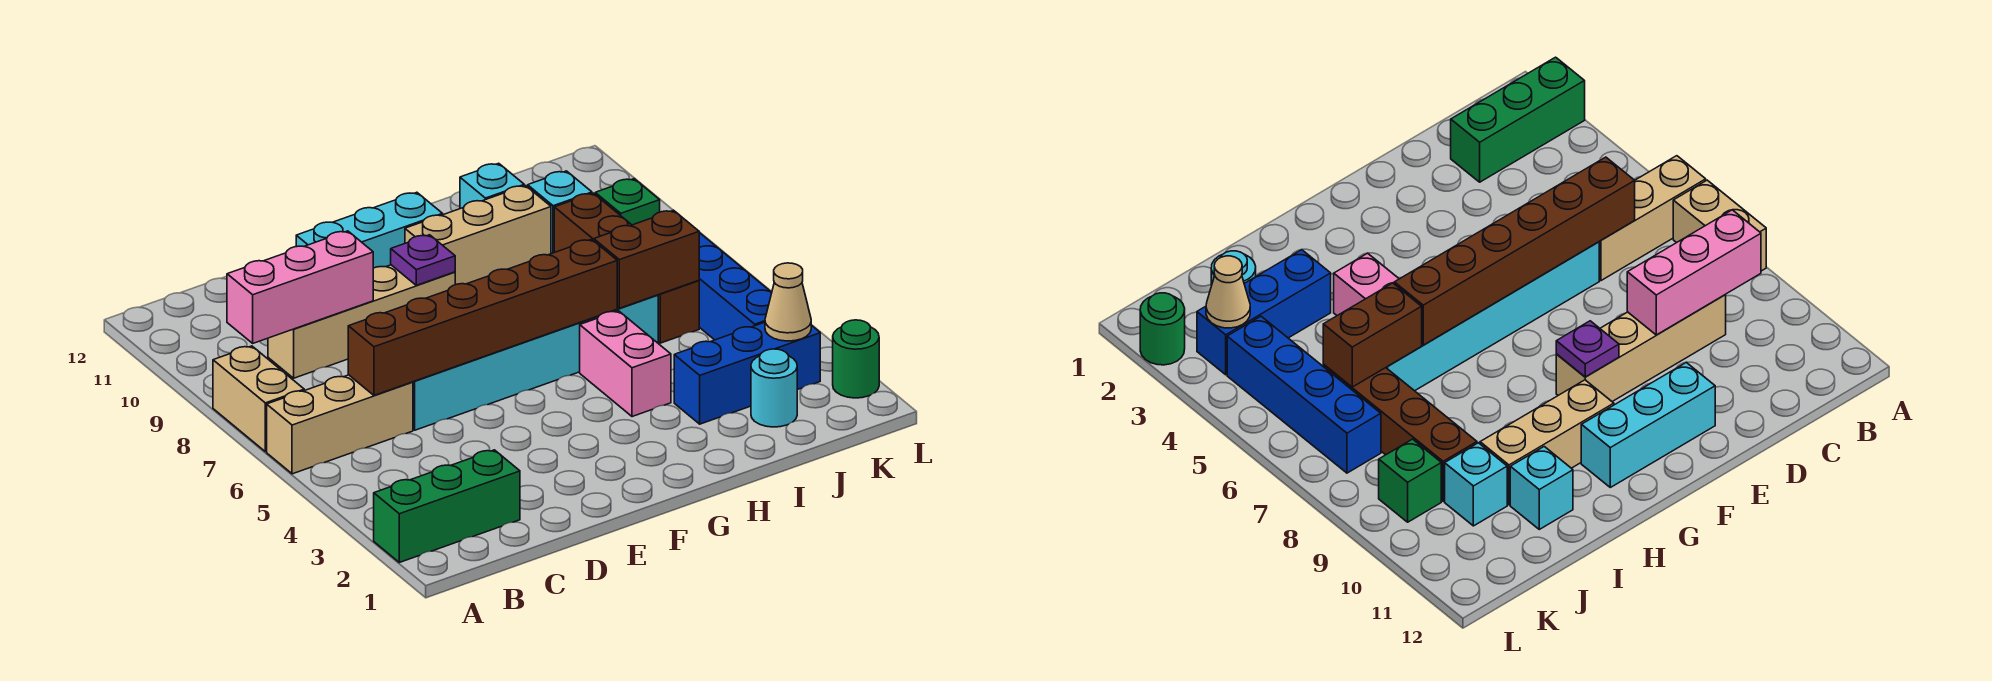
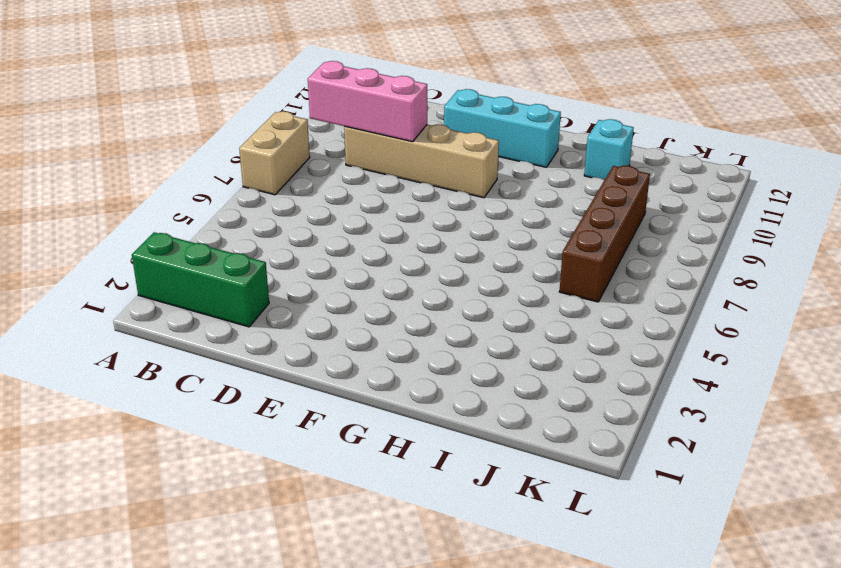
none -> tan 1x3 brick [267,375,413,474]
none -> cyan 1x6 brick [413,295,658,430]
none -> tan 1x3 brick [405,186,551,285]

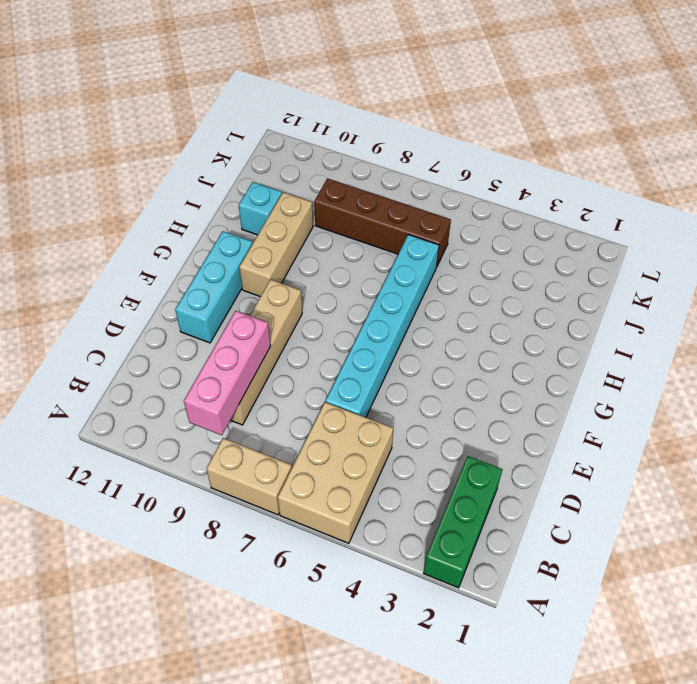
tan 2x3 brick [277,402,393,543] -> tan 1x3 brick [267,375,413,474]
none -> pink 1x2 brick [580,311,671,417]
none -> blue 1x3 brick [674,322,820,424]
none -> cyan 1x1 round brick [751,349,797,427]

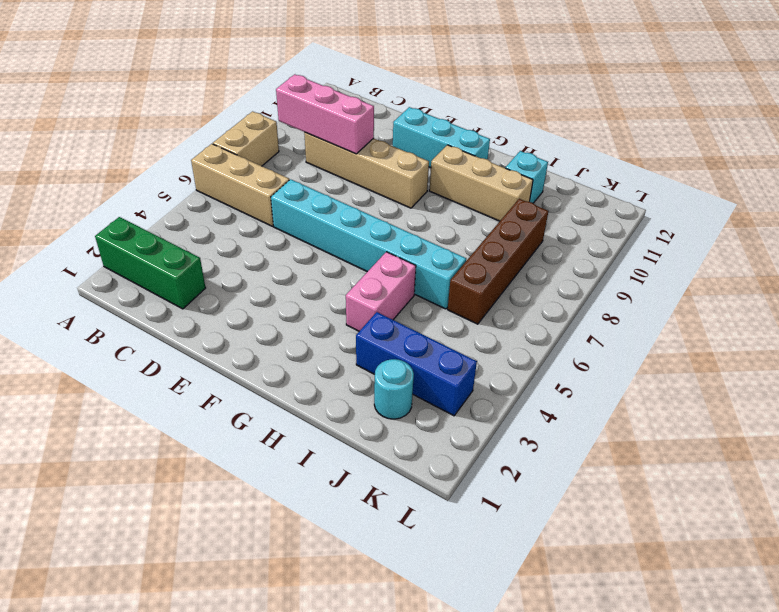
none -> cyan 1x1 brick [528,171,592,253]
none -> blue 1x4 brick [699,233,772,340]
none -> green 1x1 brick [595,179,660,225]

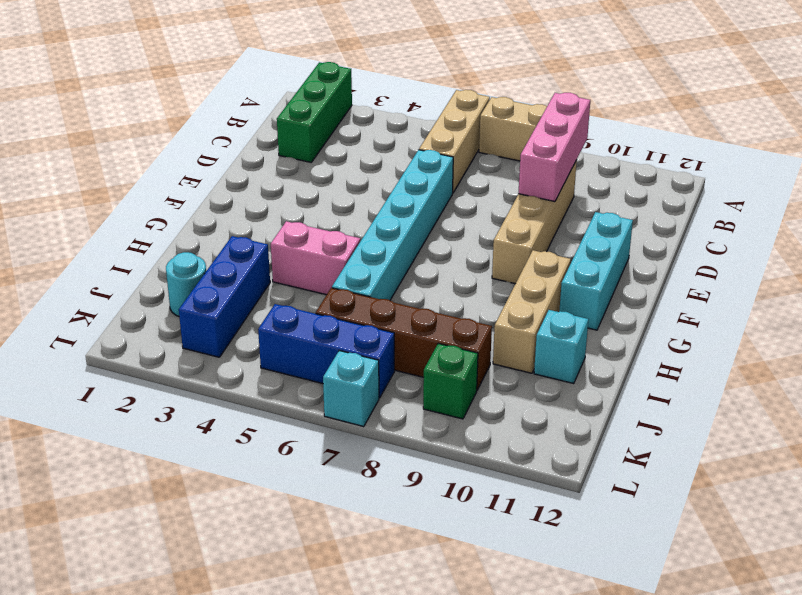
blue 1x3 brick [258,304,394,398] -> blue 1x4 brick [699,233,772,340]
cyan 1x1 brick [323,351,379,427] -> cyan 1x1 brick moved to [528,171,592,253]
none -> green 1x1 round brick [833,320,879,398]
none -> brown 1x6 brick [348,239,617,395]
none -> purple 1x1 plate [391,235,455,285]

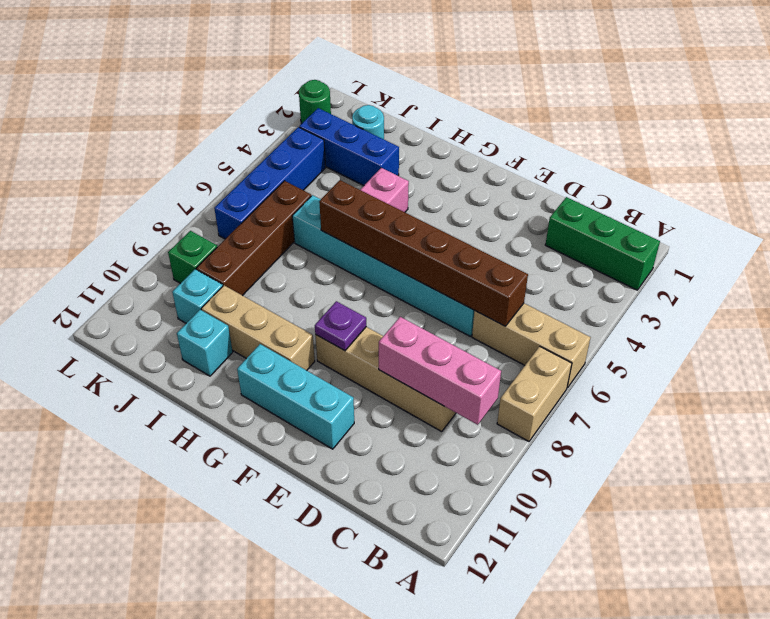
none -> brown 1x2 brick [594,210,699,308]
none -> tan 1x1 cone [765,263,811,341]

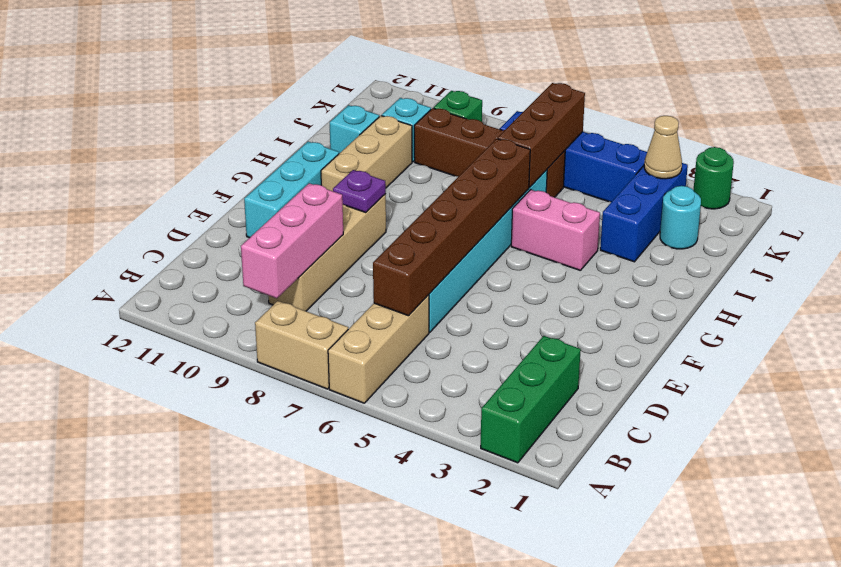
brown 1x3 brick [498,83,585,187] -> brown 1x2 brick [594,210,699,308]

